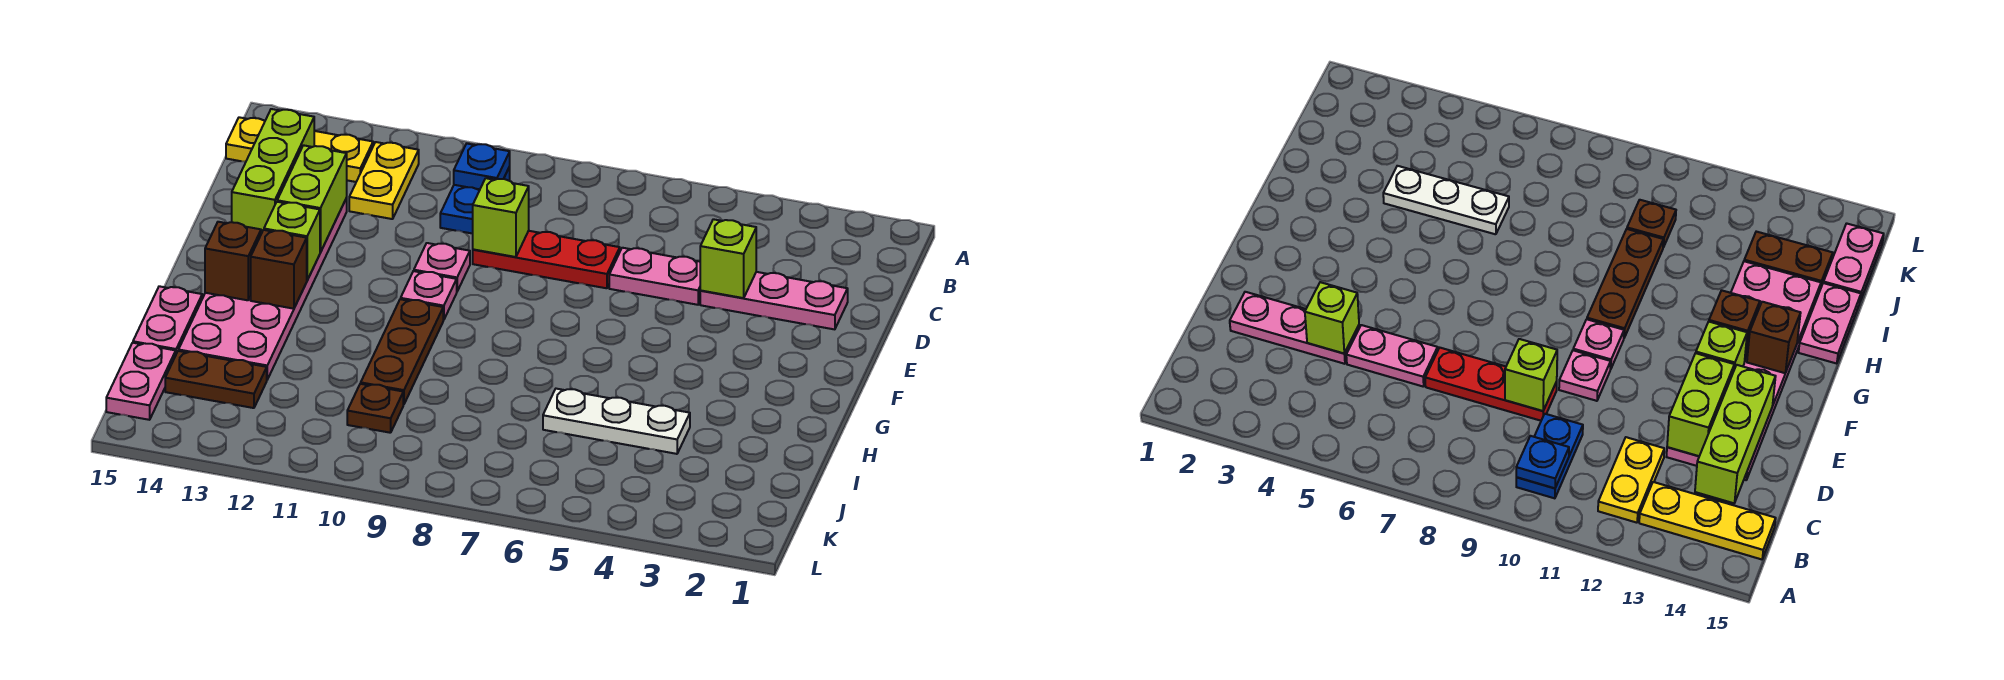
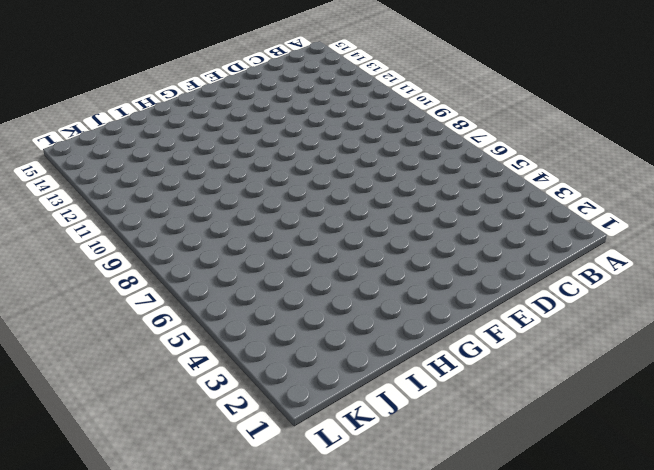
none -> blue 1x2 plate [440,167,510,234]
none -> yellow 1x2 plate [349,142,419,219]
none -> yellow 1x3 plate [226,117,373,182]

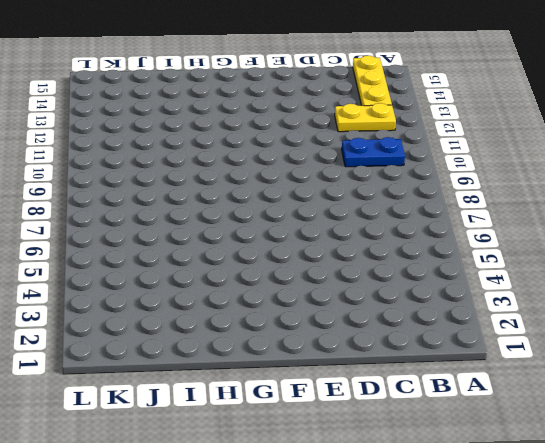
none -> pink 1x3 plate [700,272,848,329]
none -> pink 1x2 plate [609,248,701,305]
none -> red 1x3 plate [473,231,620,288]

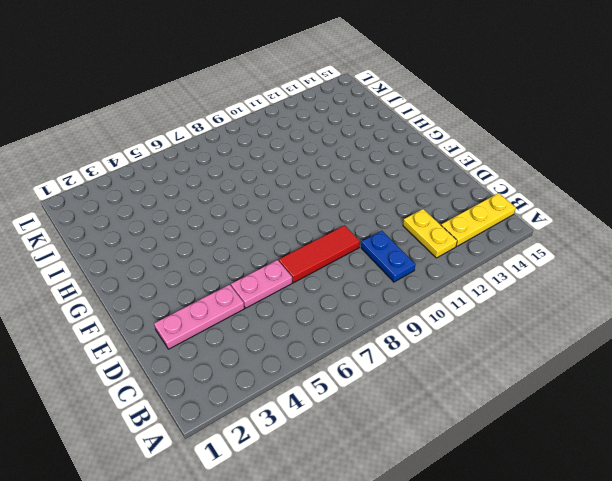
red 1x3 tile [279,225,360,283] -> red 1x3 plate [473,231,620,288]
none -> pink 2x6 plate [179,198,347,380]
none -> pink 1x1 plate [414,243,470,291]
none -> pink 1x1 plate [401,271,457,320]

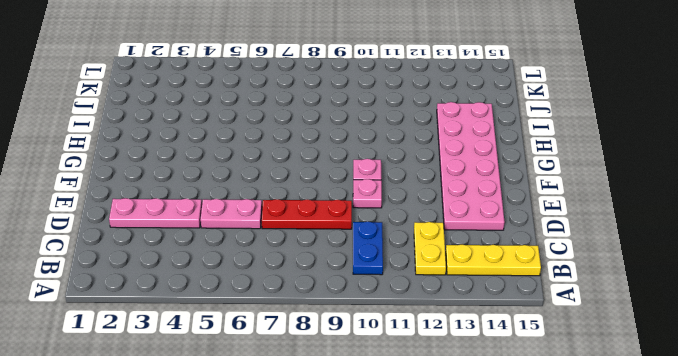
none -> brown 1x3 plate [361,299,443,405]
none -> pink 1x2 plate [133,286,202,353]
none -> white 1x3 plate [543,389,690,454]

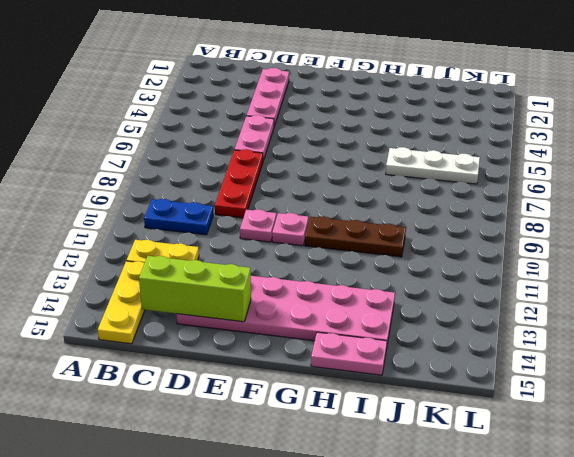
white 1x3 plate [386,147,480,184] -> white 1x3 plate turned to [543,389,690,454]
none -> brown 1x1 plate [347,384,403,433]
none -> brown 1x2 plate [165,351,267,408]
none -> pink 1x2 plate [106,343,176,420]

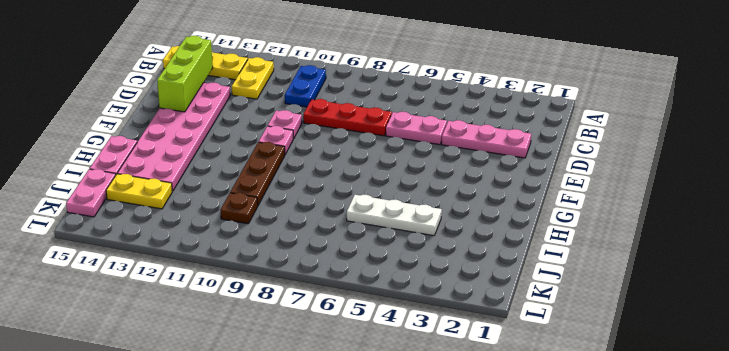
yellow 1x2 plate [106,174,172,209] -> brown 1x2 plate [165,351,267,408]
none -> blue 1x1 plate [454,144,510,189]
none -> lime 1x1 brick [700,219,756,298]
none -> lime 1x1 brick [473,178,529,257]

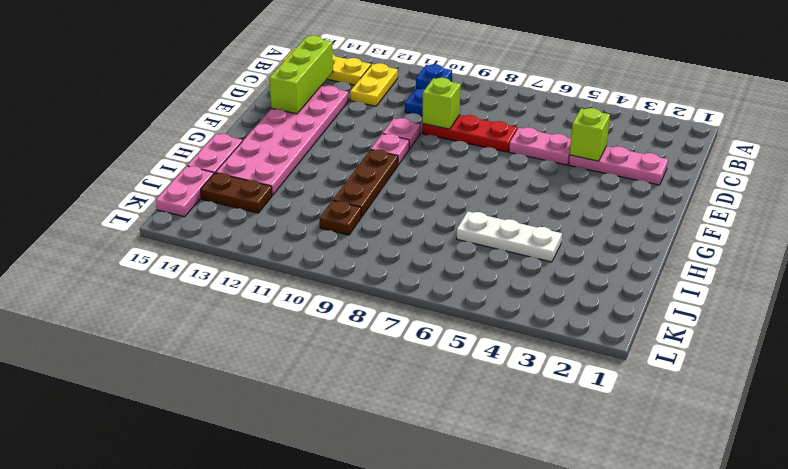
none -> lime 1x2 brick [277,145,347,252]
none -> lime 1x1 brick [264,202,320,280]
none -> brown 1x1 brick [251,230,307,309]

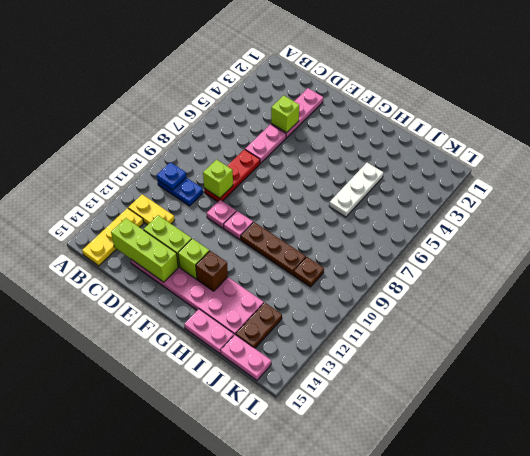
none -> brown 1x1 brick [205,222,261,300]

